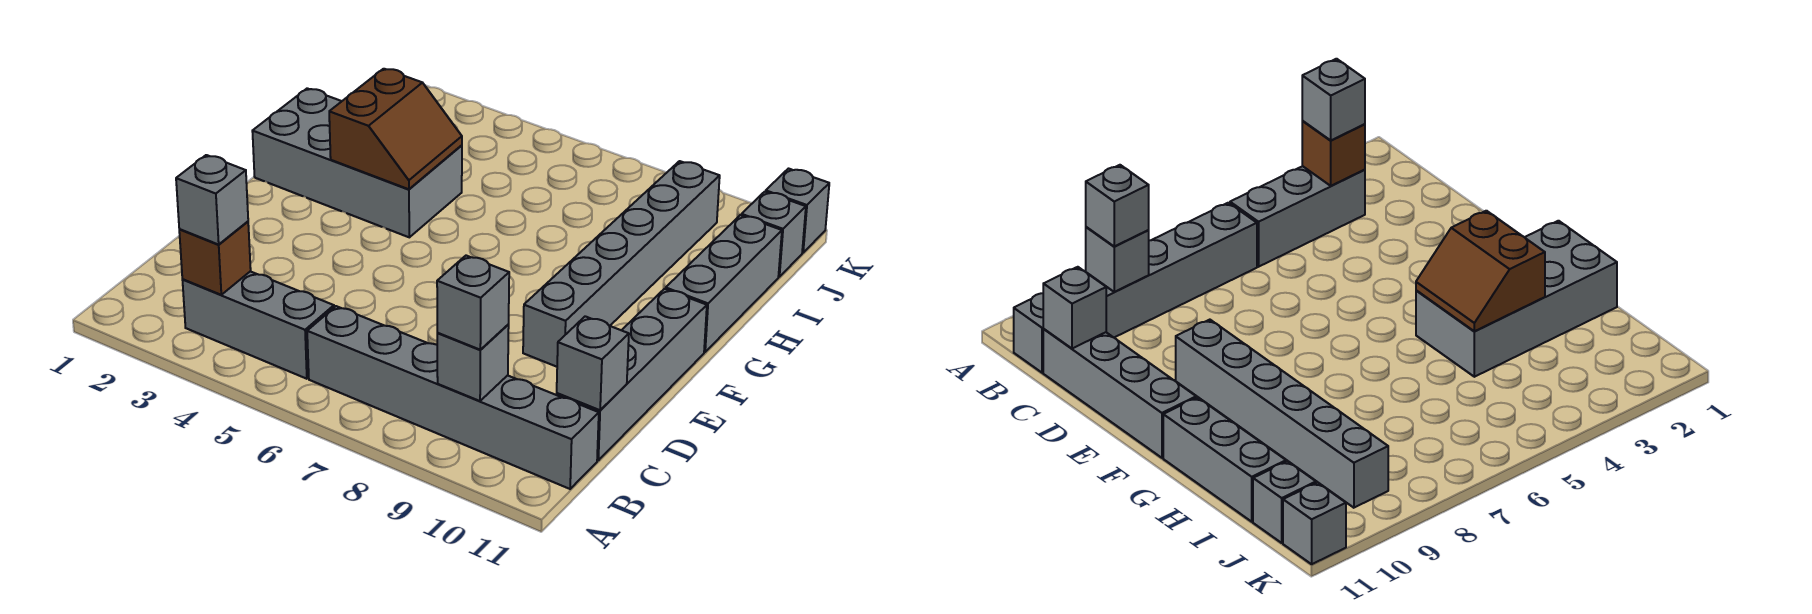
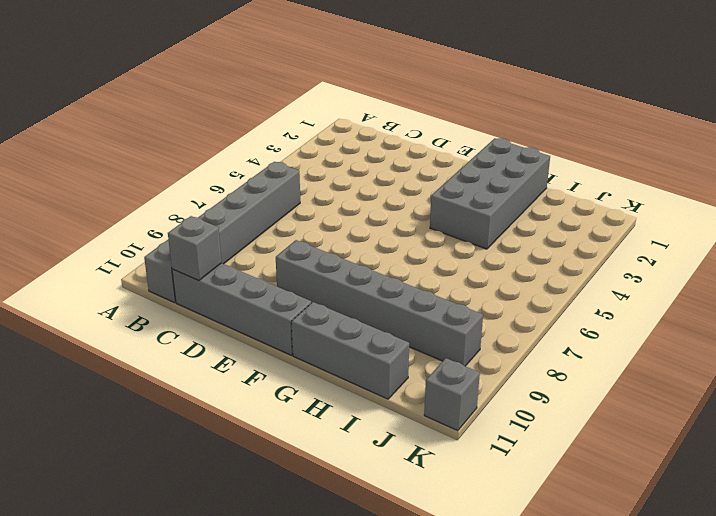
none -> grey 1x3 brick [183,271,334,379]
none -> grey 1x1 brick [741,192,806,277]
none -> brown 1x1 brick [179,222,251,295]

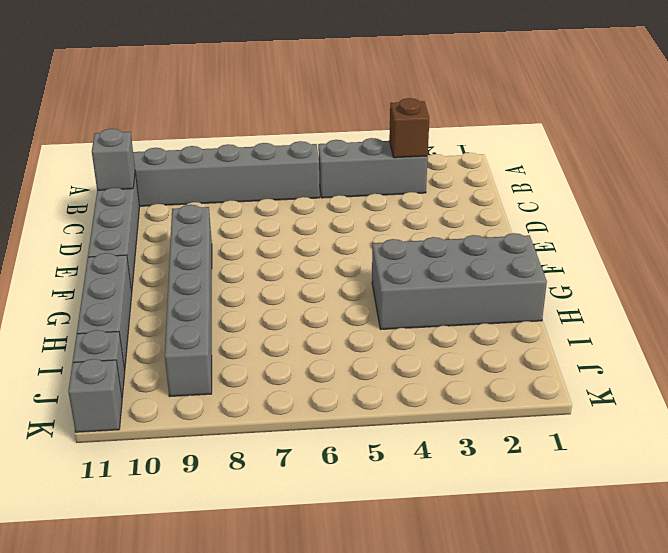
none -> grey 1x1 brick [437,325,509,401]
none -> brown 2x2 slope [329,69,462,189]
none -> grey 1x1 brick [176,155,248,245]

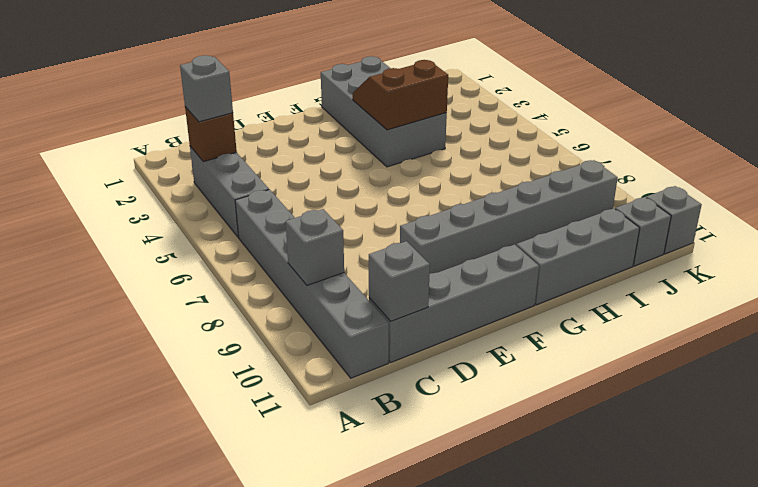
brown 2x2 slope [353,60,448,130] -> brown 2x2 slope turned to [329,69,462,189]
none -> grey 1x1 brick [437,256,509,350]

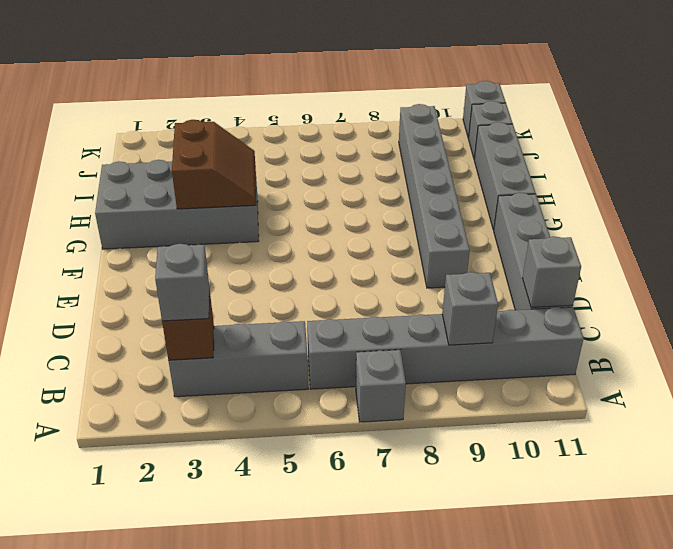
grey 1x1 brick [356,350,406,422] -> grey 1x1 brick moved to [437,256,509,350]

